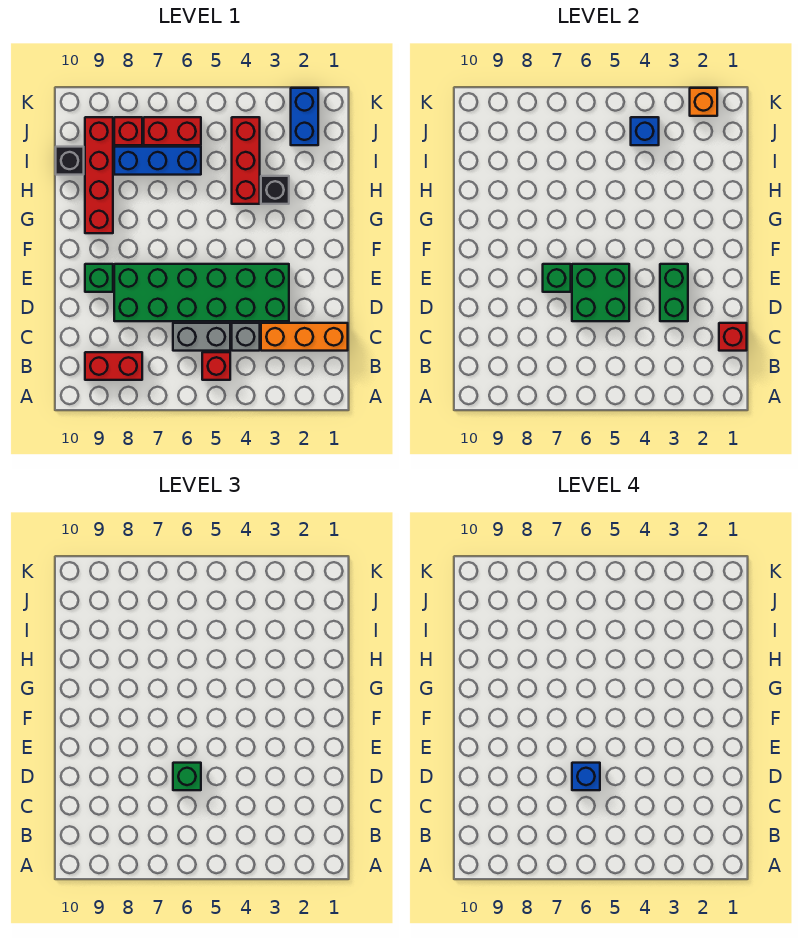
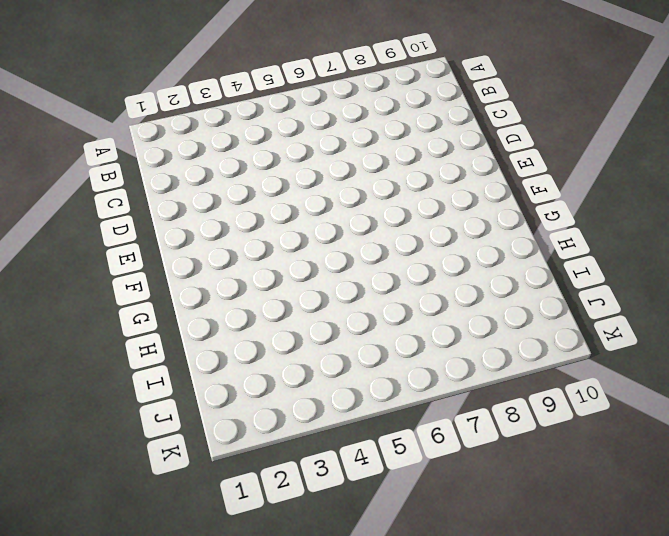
none -> red 1x1 brick [202,352,230,380]
none -> red 1x2 brick [85,352,142,380]
none -> orange 1x3 brick [261,323,348,351]

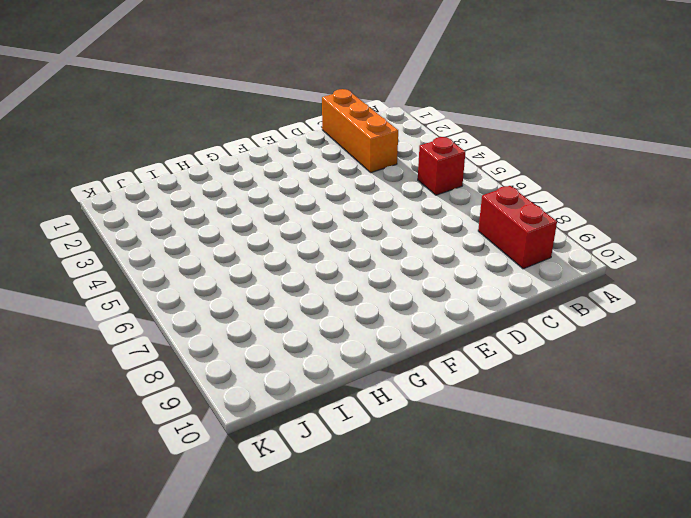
none -> grey 1x1 brick [232,323,260,351]
none -> grey 1x2 brick [173,323,230,351]
none -> green 2x6 brick [114,264,289,321]

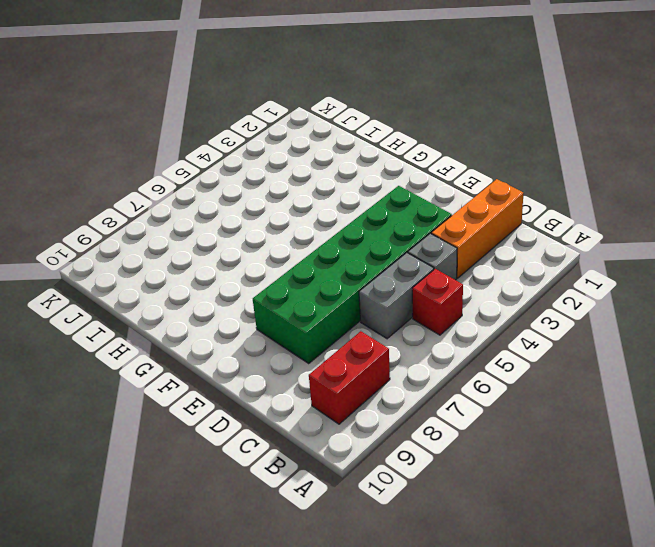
none -> green 1x1 brick [85,264,113,292]
none -> red 1x4 brick [85,117,113,233]
none -> black 1x1 brick [261,176,289,204]

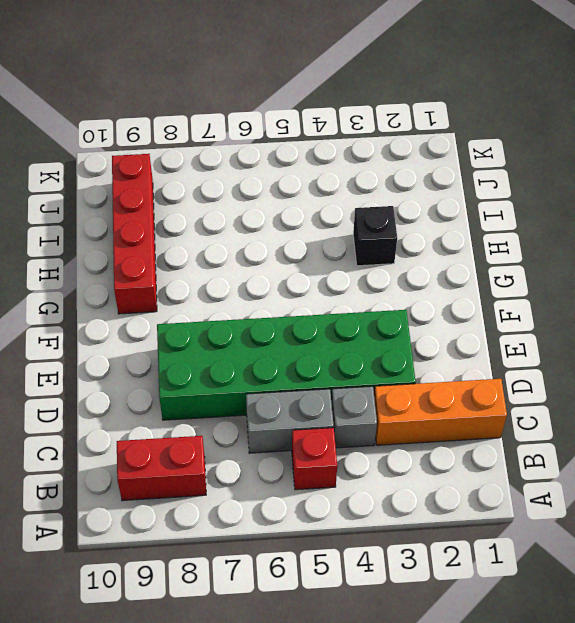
none -> green 1x1 brick [85,264,113,292]
none -> red 1x3 brick [232,117,260,204]
none -> blue 1x3 brick [114,147,201,175]

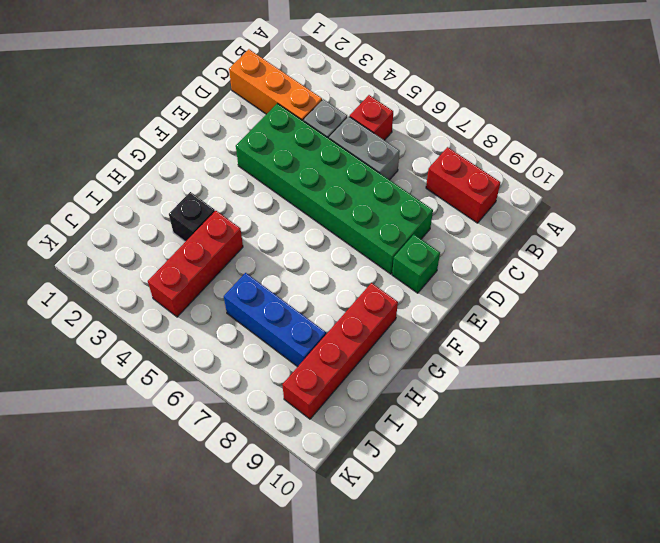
none -> black 1x1 brick [56,147,84,175]
none -> blue 1x2 brick [291,88,318,145]
none -> red 1x2 brick [144,117,201,145]

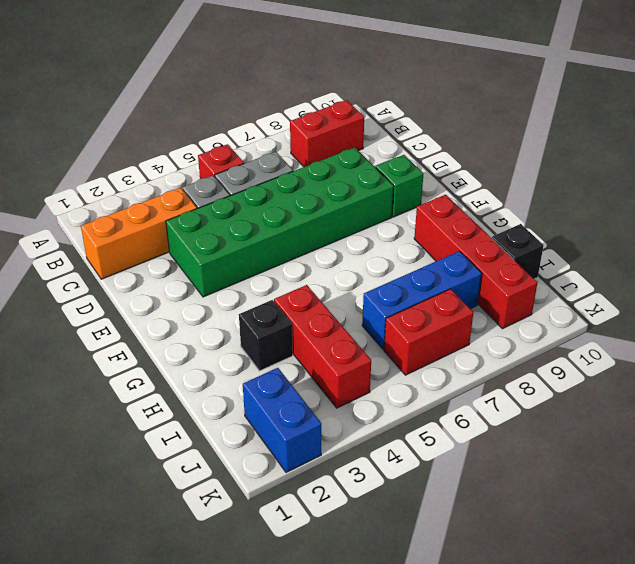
none -> red 1x1 brick [114,117,142,145]
none -> red 1x1 brick [719,323,747,351]
none -> green 1x2 brick [660,264,688,321]

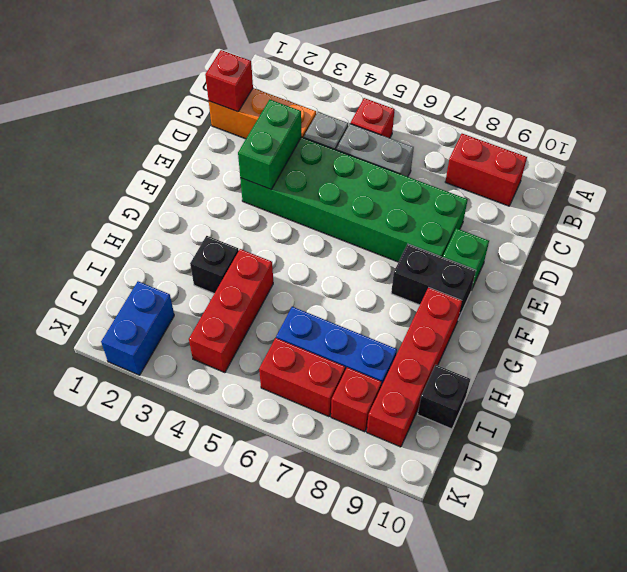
black 1x2 brick [391,244,476,319] -> none
none -> green 2x2 brick [572,264,629,321]
none -> green 1x1 brick [543,264,571,292]
none -> blue 1x1 brick [631,117,659,145]

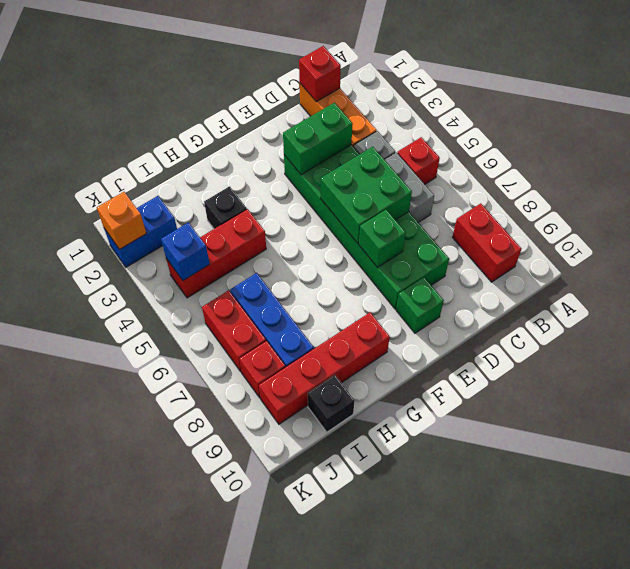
none -> green 1x1 brick [173,763,201,790]
none -> blue 1x1 brick [572,763,600,790]

